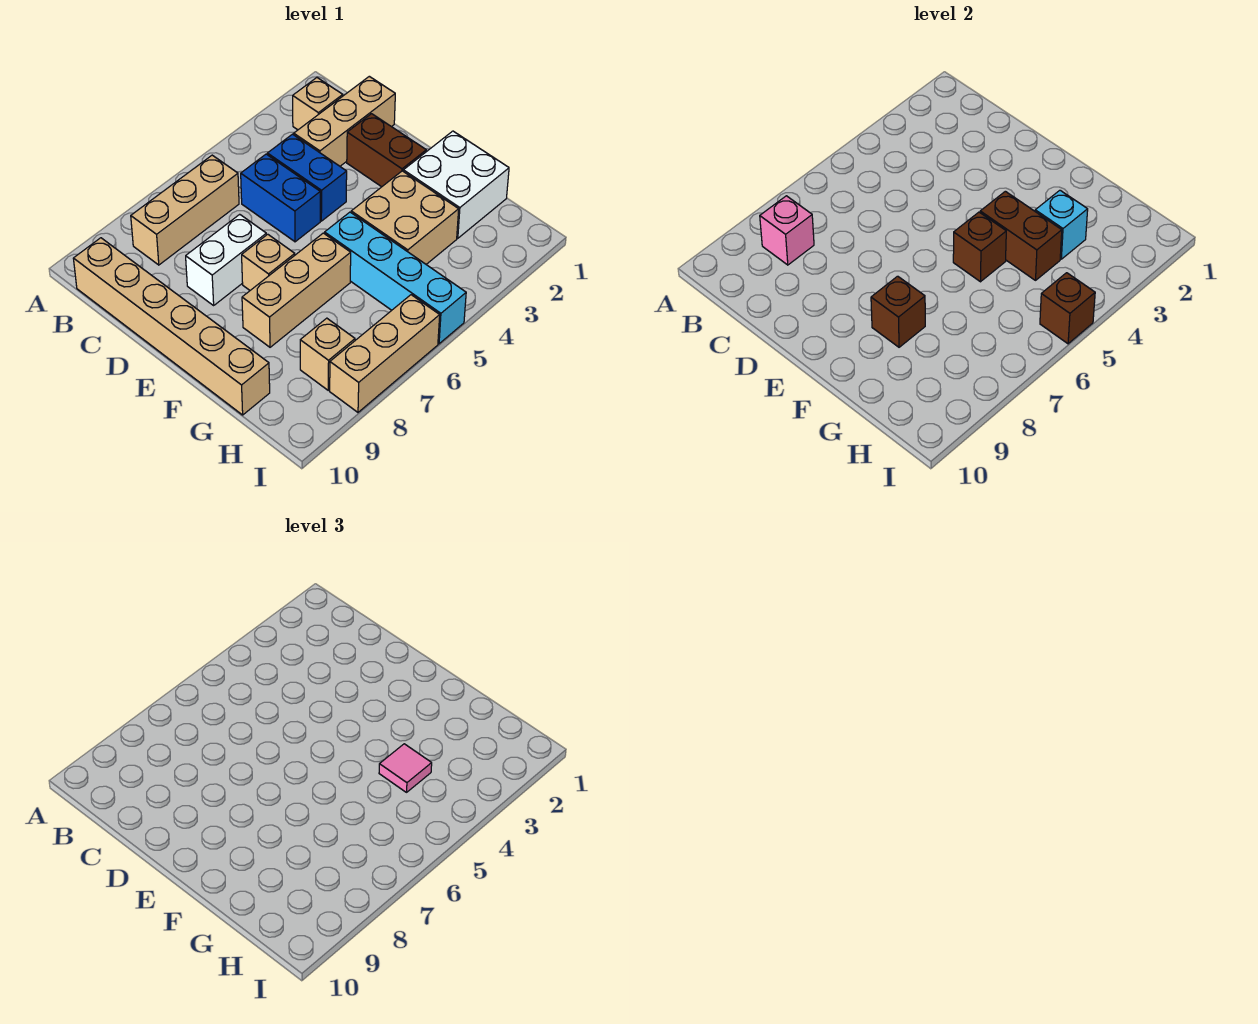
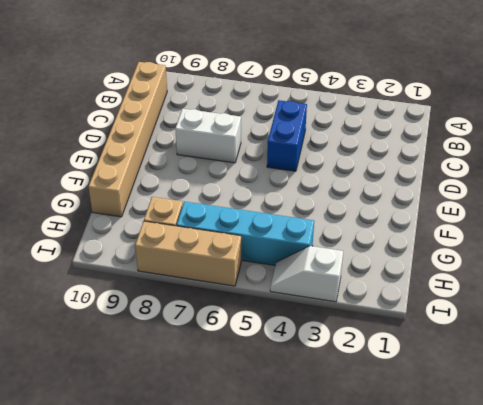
cyan 1x4 brick [177,202,314,265] -> cyan 1x4 brick turned to [325,212,466,344]
white 1x2 slope [270,246,343,302] -> none
none -> tan 1x1 brick [293,78,343,130]
none -> tan 1x3 brick [131,155,239,265]
none -> tan 1x3 brick [294,76,395,166]

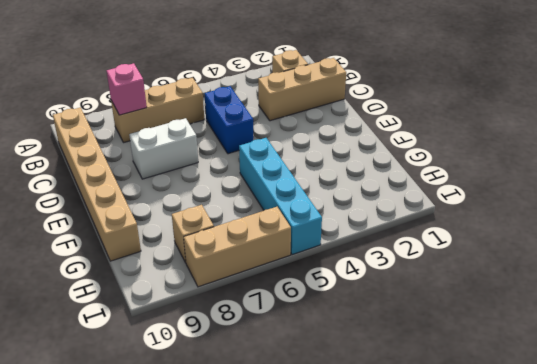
none -> blue 1x2 brick [267,134,347,221]
none -> brown 1x2 brick [347,114,426,187]
none -> tan 1x1 brick [242,234,295,290]

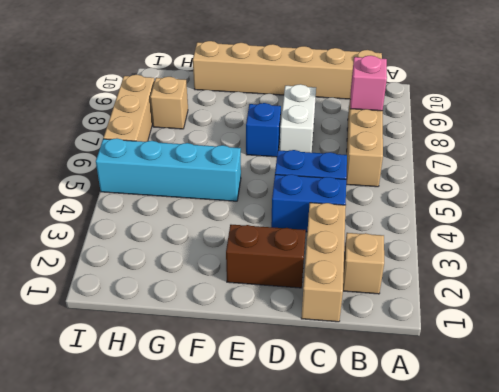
blue 1x1 brick [246,103,281,157] -> tan 1x1 brick [242,234,295,290]
none -> white 2x2 brick [403,131,509,238]
none -> tan 2x2 brick [351,171,459,264]
none -> tan 1x3 brick [242,233,351,347]

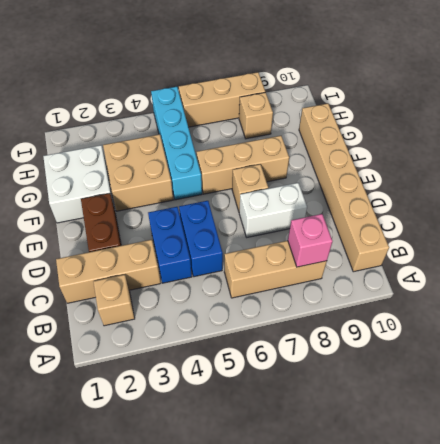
none -> brown 1x2 brick [980,191,1062,280]
none -> brown 1x1 brick [953,212,1006,282]
none -> brown 1x1 brick [871,276,925,347]

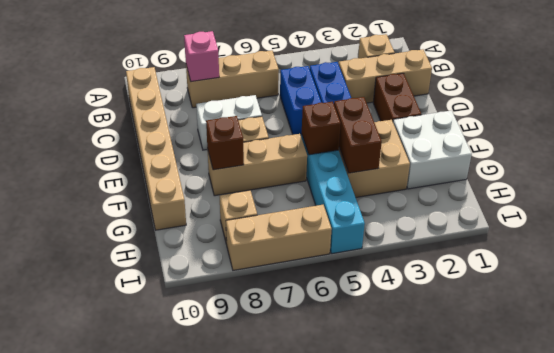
none -> cyan 1x1 brick [1035,190,1088,259]
none -> brown 1x1 brick [1040,273,1095,344]
none -> pink 1x1 tile [379,744,432,792]

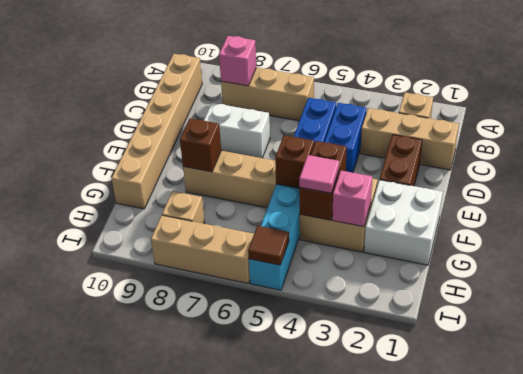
pink 1x1 brick [332,171,372,227] -> cyan 1x1 brick [1035,190,1088,259]
brown 1x1 tile [248,226,289,265] -> brown 1x1 brick [1040,273,1095,344]
none -> tan 1x1 brick [242,234,295,290]

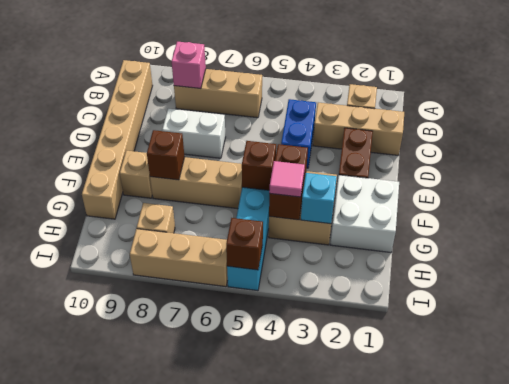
tan 1x1 brick [120,151,152,198] -> tan 1x1 brick moved to [242,234,295,290]
none -> blue 1x2 brick [241,154,320,242]

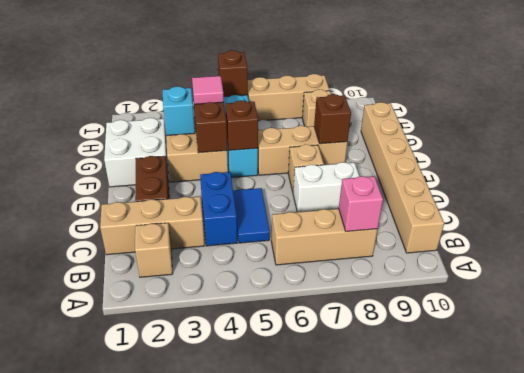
blue 1x2 tile [233,188,270,243] -> blue 1x2 brick [241,154,320,242]

